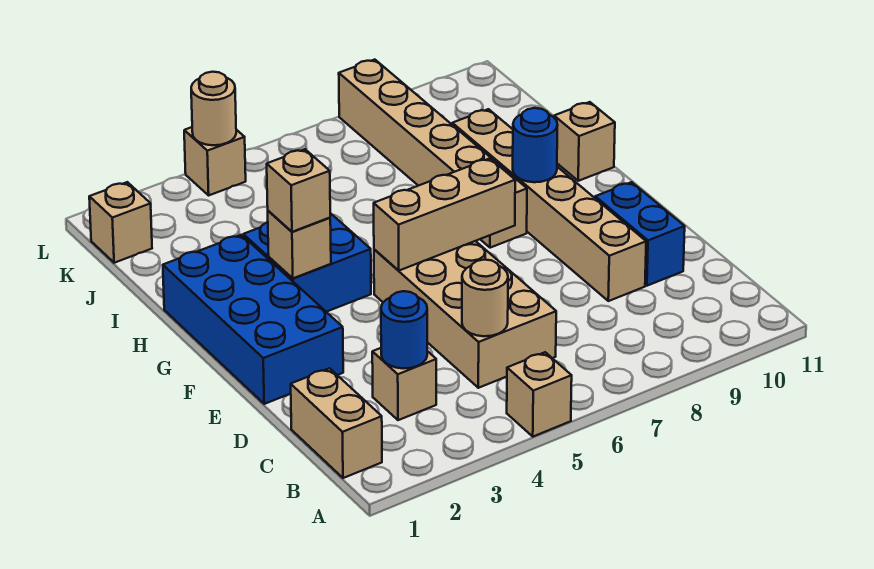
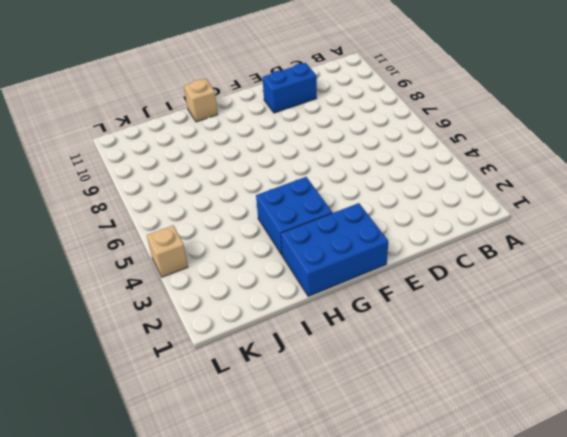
blue 2x3 brick [281,203,388,296] -> blue 2x4 brick [163,235,343,404]
none -> tan 1x1 brick [507,352,572,437]
none -> tan 1x2 brick [291,368,382,478]
none -> tan 1x1 brick [372,348,436,420]

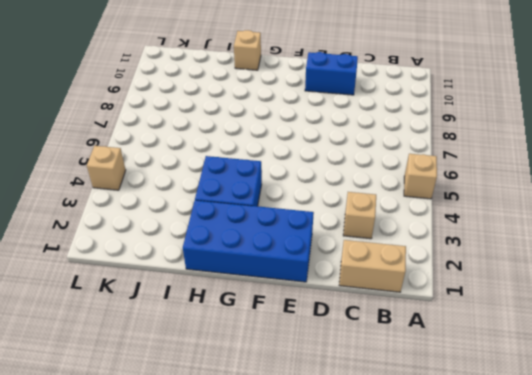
none -> tan 2x4 brick [374,241,556,388]
none -> tan 1x6 brick [452,109,646,301]
none -> tan 1x6 brick [339,60,527,248]

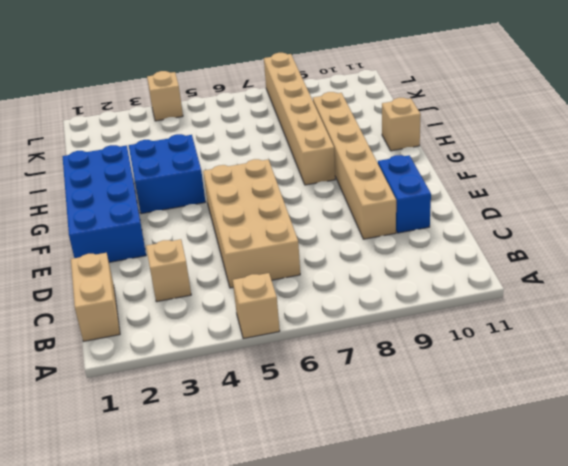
none -> tan 1x1 brick [89,182,152,263]
none -> blue 1x1 round brick [381,291,427,369]
none -> tan 1x1 round brick [462,260,508,336]

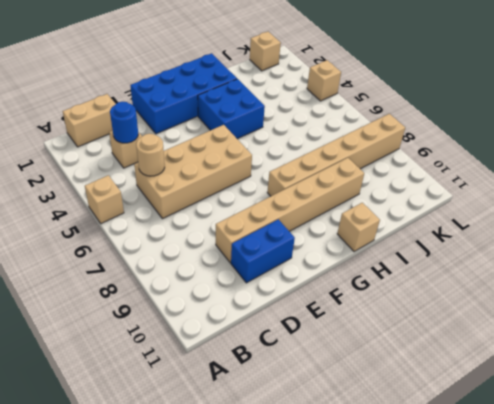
none -> tan 1x3 brick [374,158,515,271]
none -> tan 1x1 brick [268,211,331,278]
none -> blue 1x1 round brick [513,108,558,182]

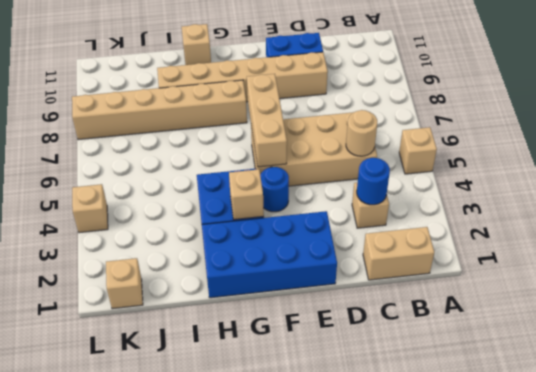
blue 1x1 round brick [260,167,289,212] -> blue 1x1 round brick moved to [513,108,558,182]
none -> tan 1x1 round brick [191,72,236,145]
none -> tan 1x1 brick [267,149,330,232]

